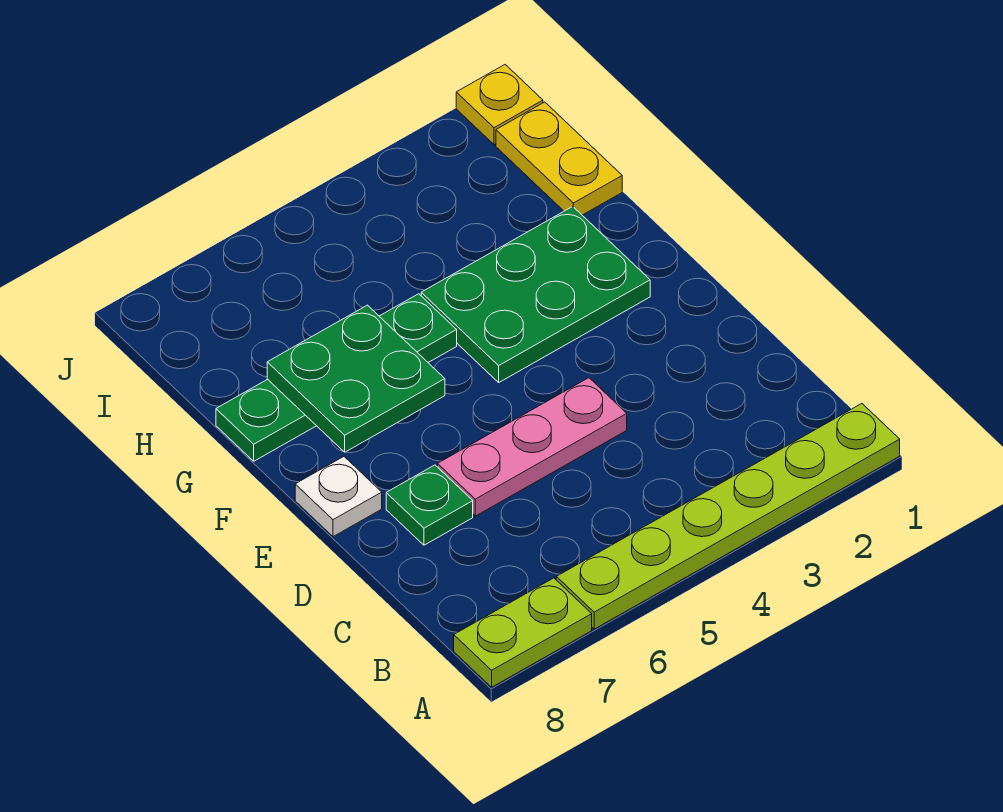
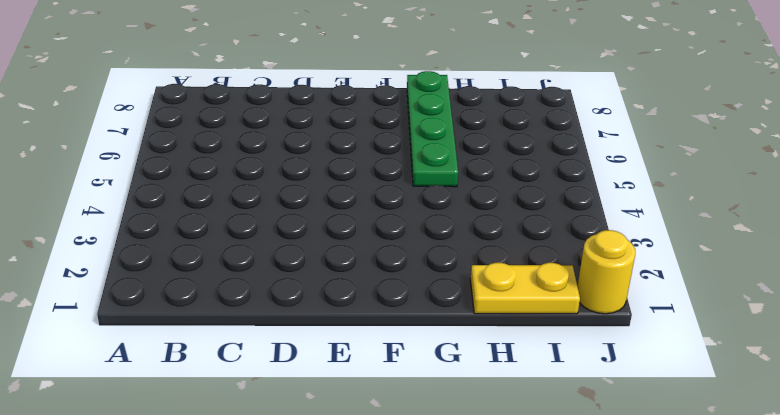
yellow 1x1 round brick [577,230,635,314] -> yellow 1x1 plate [456,65,543,145]
none -> lime 1x6 plate [556,404,900,629]
none -> lime 1x2 plate [454,578,592,687]

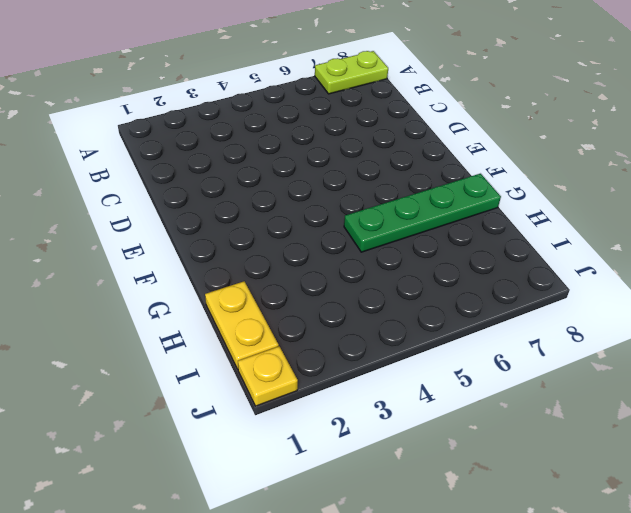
none -> lime 1x6 plate [556,404,900,629]
none -> pink 1x3 plate [438,378,627,516]

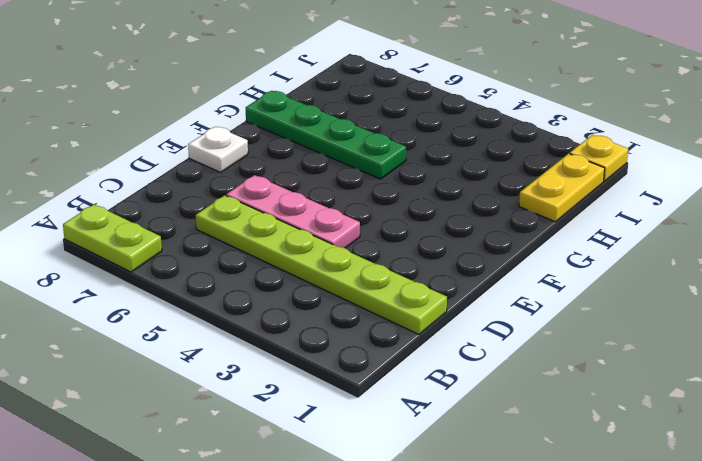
lime 1x6 plate [196,195,447,334] -> lime 1x6 plate moved to [556,404,900,629]
none -> green 1x1 plate [386,465,473,545]
none -> green 2x3 plate [421,207,650,382]

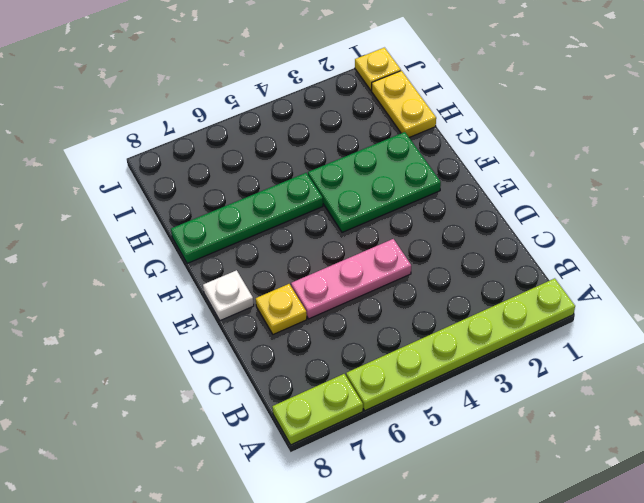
yellow 1x1 plate [256,284,307,334] -> green 1x1 plate [386,465,473,545]
none -> green 2x2 plate [267,305,445,452]

